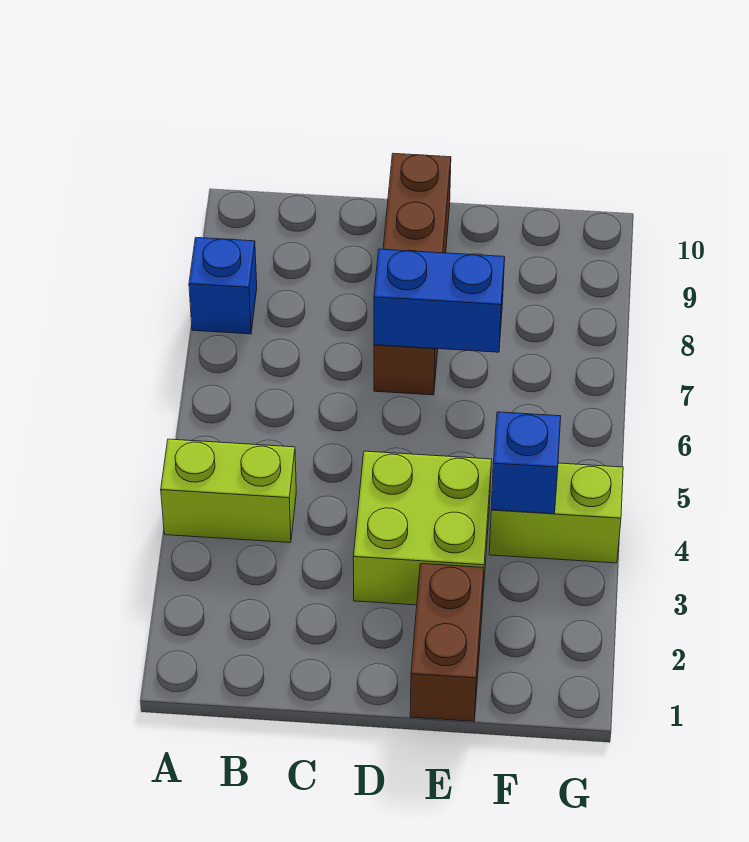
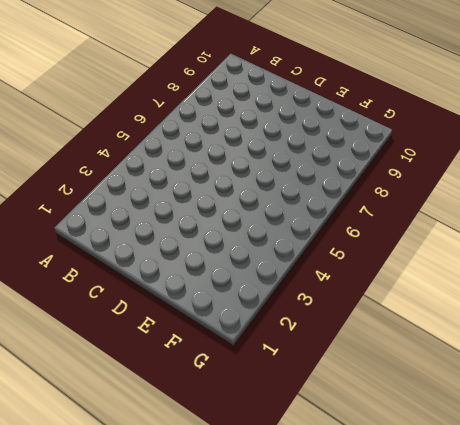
none -> lime 1x2 brick [161,439,296,543]
none -> blue 1x1 brick [189,238,257,334]

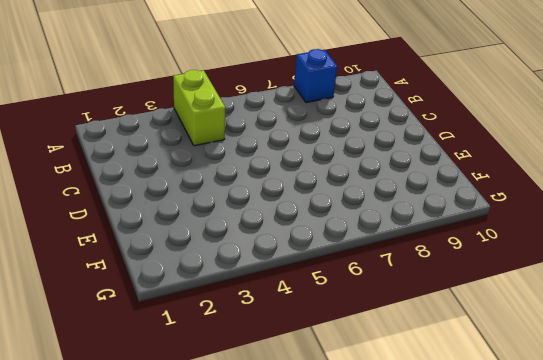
none -> lime 2x2 brick [353,451,492,607]
none -> brown 1x4 brick [374,153,451,395]

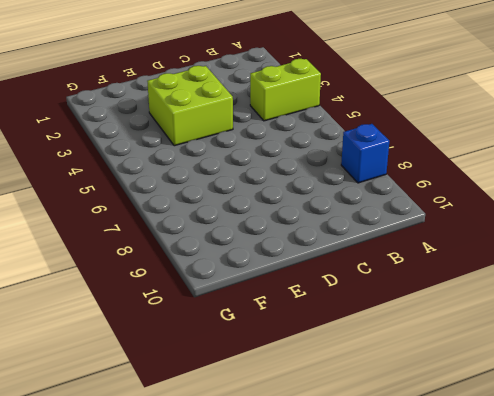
none -> brown 1x4 brick [374,153,451,395]
none -> brown 1x2 brick [410,564,484,721]

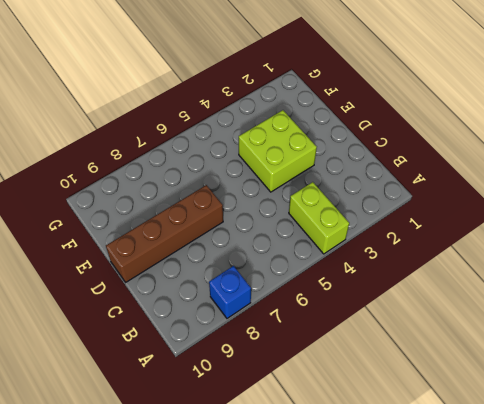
none -> brown 1x2 brick [410,564,484,721]
none -> lime 1x2 brick [489,463,623,563]

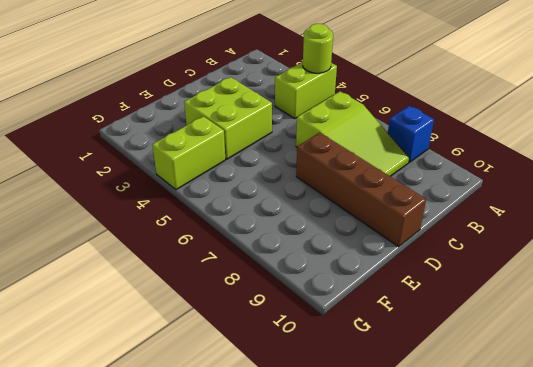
lime 1x1 round brick [303,24,333,73] -> none
lime 2x3 slope [296,91,409,176] -> none
none -> brown 1x2 brick [410,564,484,721]
none -> blue 1x2 brick [374,249,505,352]

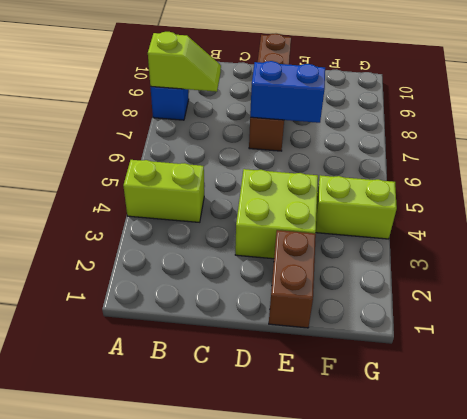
lime 1x2 slope [148,32,221,92] -> none
none -> blue 1x1 brick [491,412,561,514]

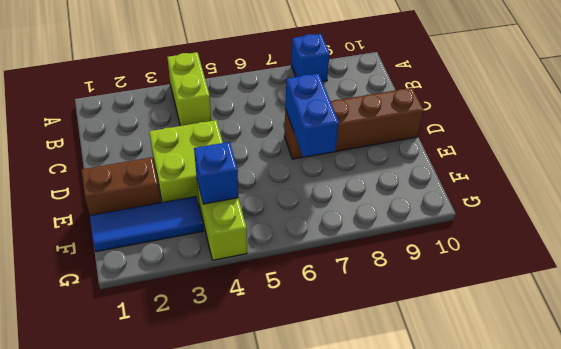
blue 1x3 tile [90,196,204,252] -> none

